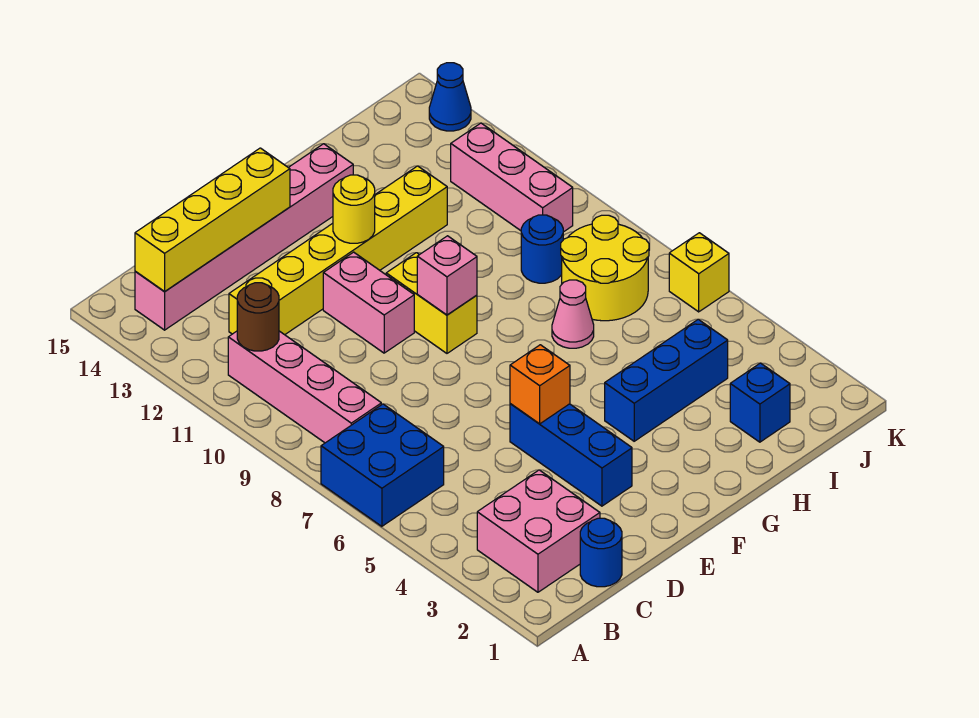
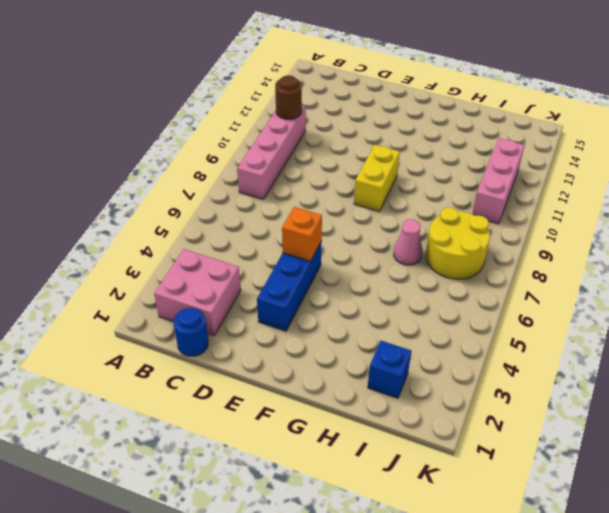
none -> blue 2x2 brick [321,404,444,526]
none -> pink 1x6 brick [135,144,353,330]
none -> yellow 1x6 brick [229,166,447,335]

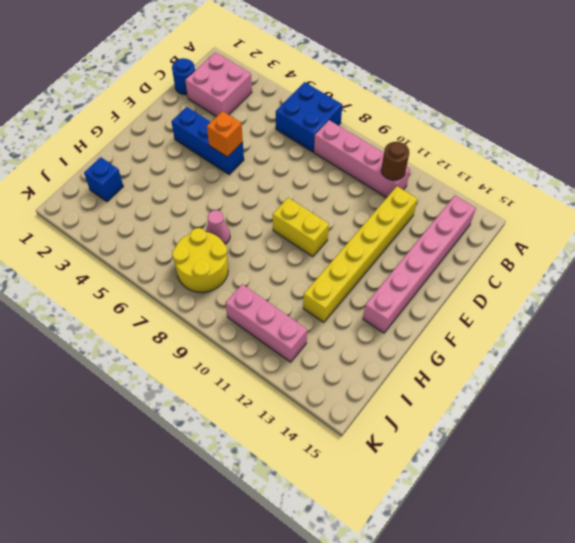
none -> pink 1x2 brick [323,252,414,353]
none -> blue 1x3 brick [605,319,728,441]
none -> blue 1x1 round brick [521,215,563,283]

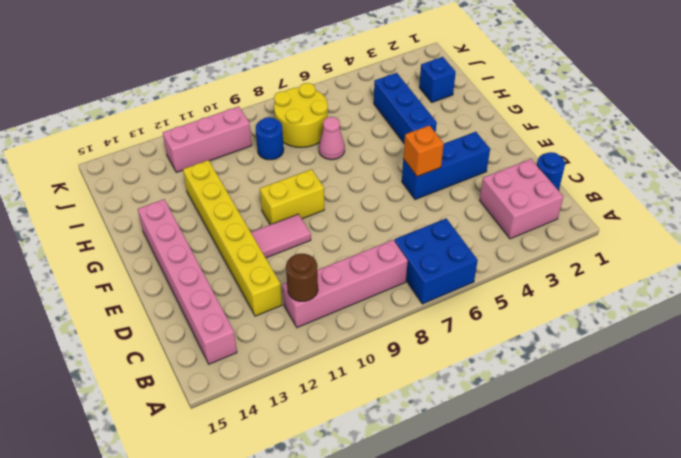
pink 1x2 tile [251,214,311,258] -> pink 1x2 brick [323,252,414,353]
none -> yellow 1x1 brick [669,233,729,312]
none -> blue 1x1 cone [429,63,471,131]
none -> yellow 1x4 brick [135,148,290,292]

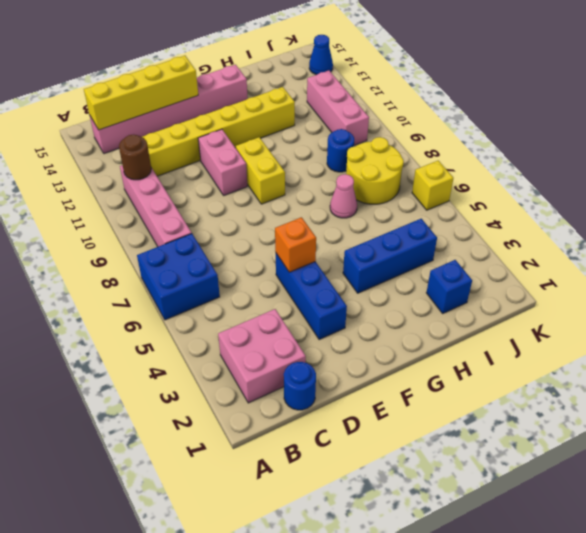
none -> pink 1x1 brick [417,236,477,315]
none -> yellow 1x1 round brick [333,175,375,243]

